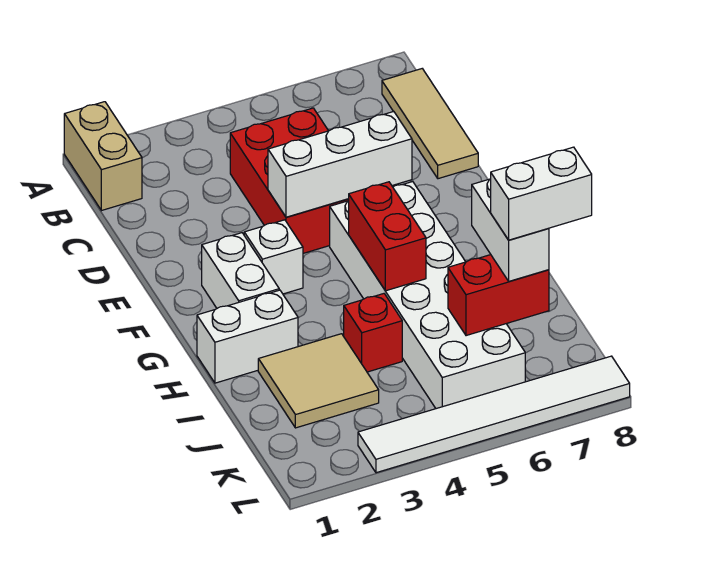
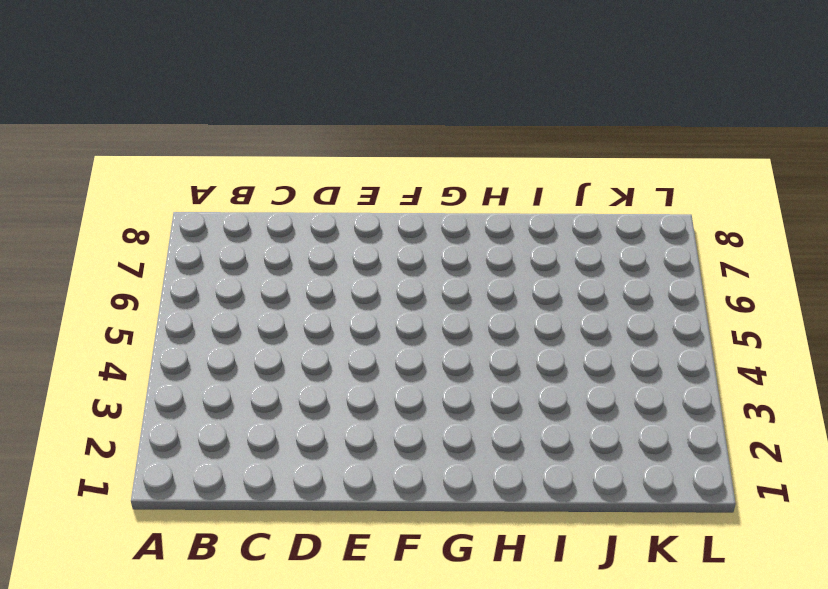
none -> tan 1x2 brick [64,102,142,211]
none -> tan 1x3 tile [382,69,478,179]
none -> red 2x3 brick [230,108,349,253]

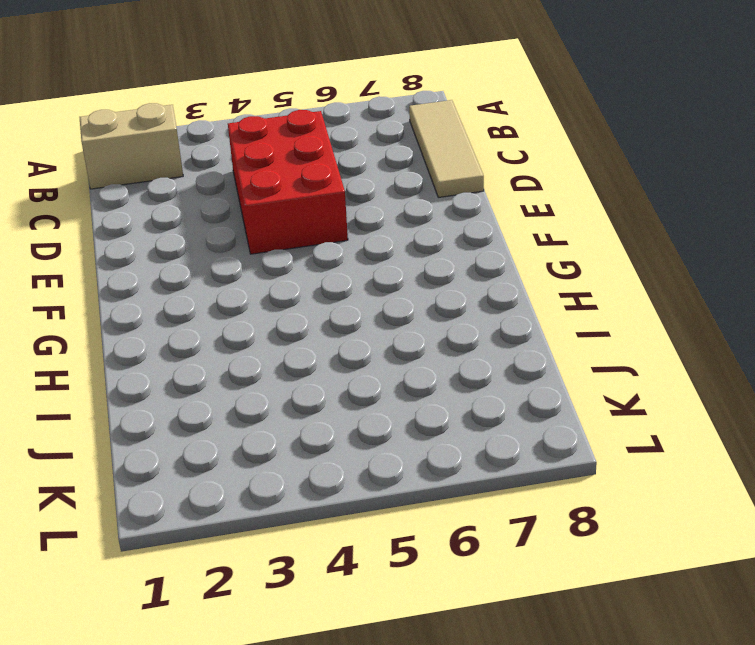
tan 1x2 brick [80,103,183,189] -> tan 1x2 brick turned to [64,102,142,211]
none -> white 1x2 brick [202,233,279,308]
none -> white 1x1 brick [244,220,303,294]
none -> white 2x6 brick [330,182,525,409]

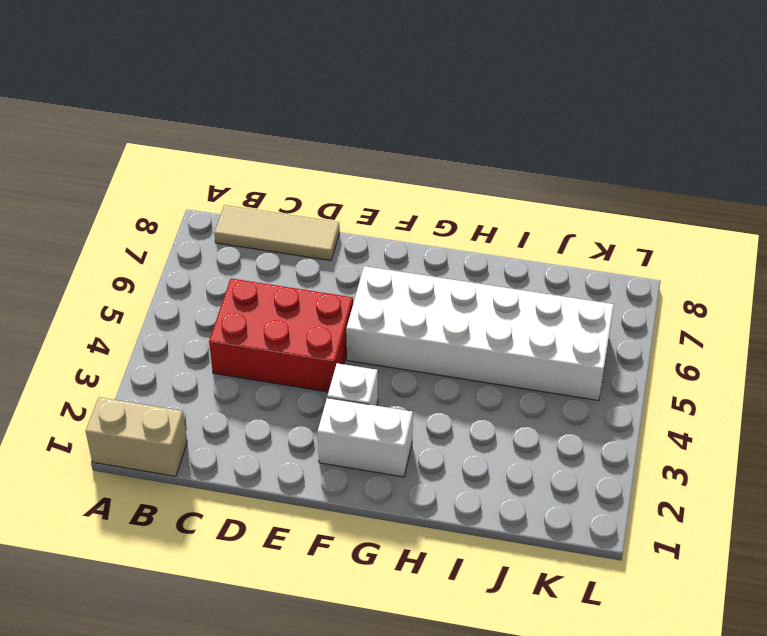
none -> white 1x2 brick [197,290,298,383]
none -> tan 2x2 tile [258,334,379,428]
none -> red 1x1 brick [344,294,402,372]

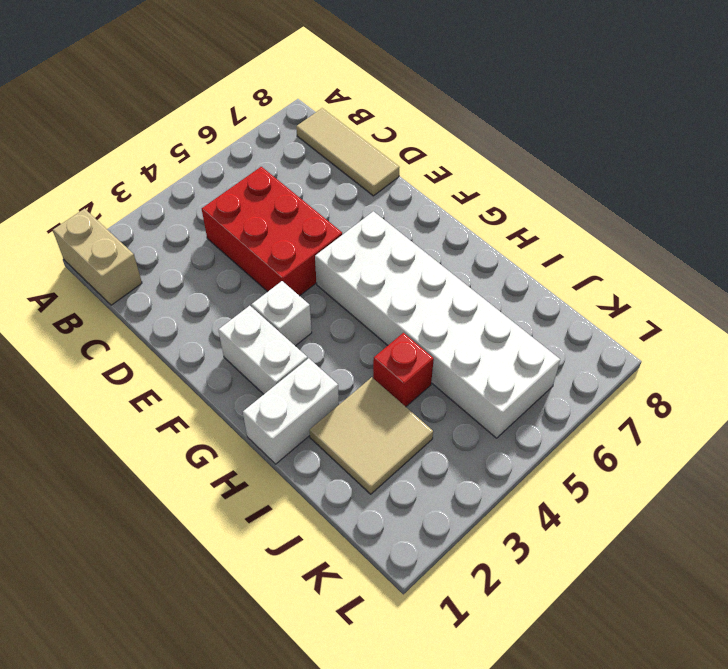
none -> white 1x6 tile [358,356,630,473]
none -> white 1x3 brick [268,111,412,217]
none -> red 1x2 brick [349,182,426,291]

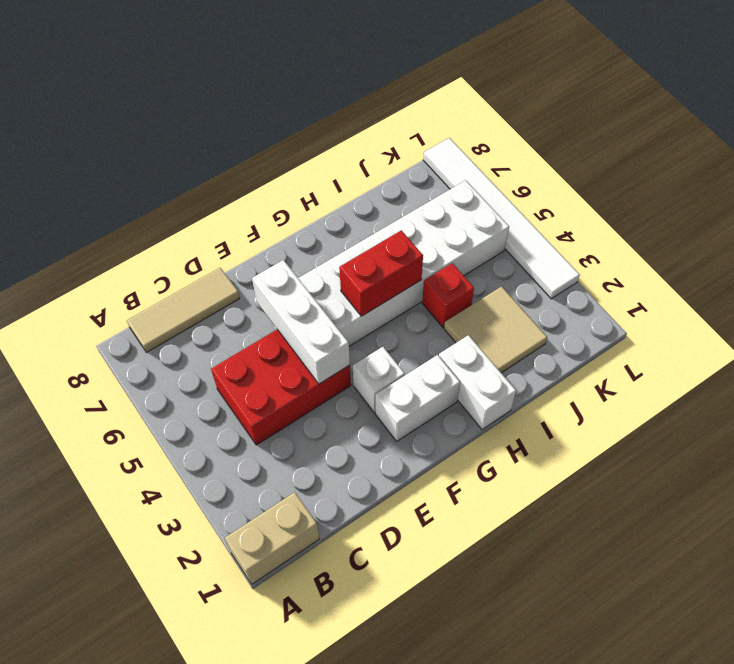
none -> red 1x2 brick [448,255,549,336]
none -> white 1x2 brick [472,179,549,281]
none -> white 1x2 brick [491,147,592,240]

